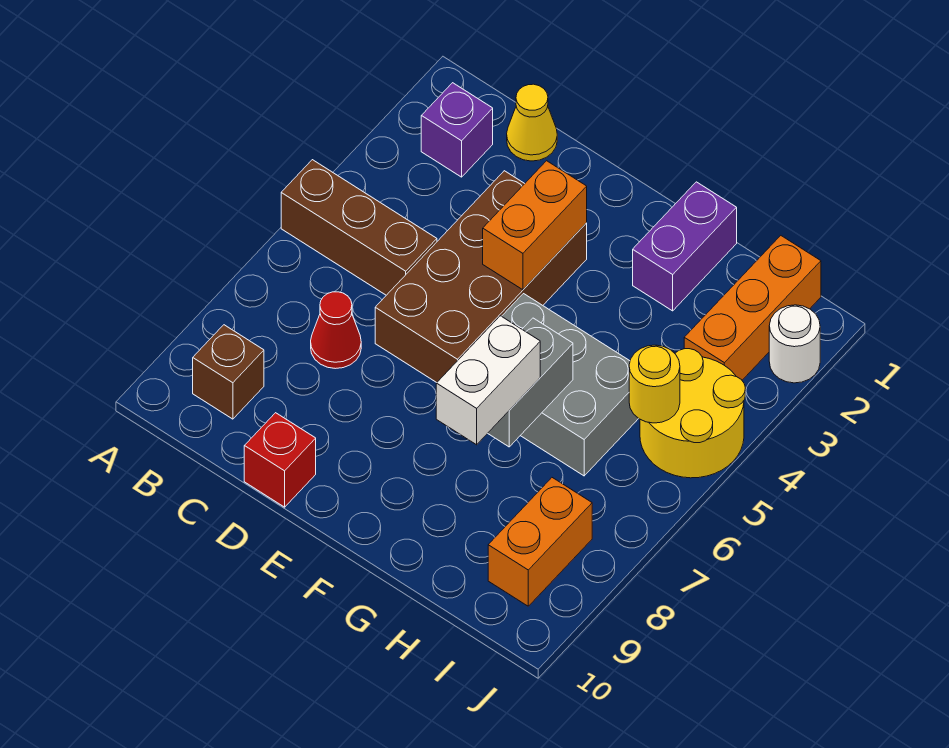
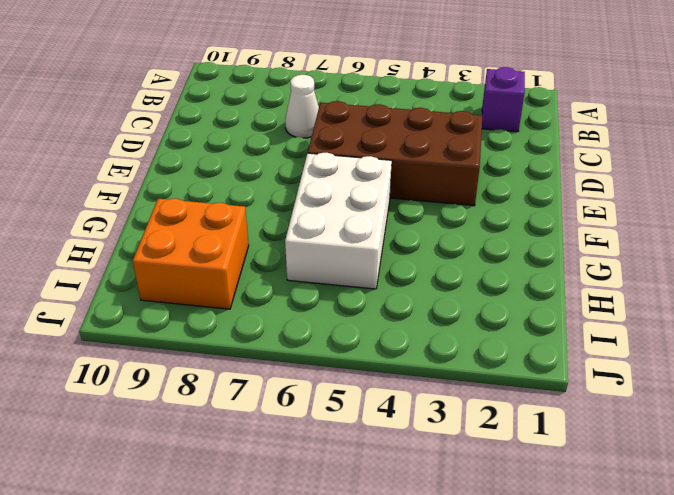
white 1x1 cone [285,75,319,138] -> red 1x1 cone [311,292,361,369]
white 2x3 brick [285,153,392,289] -> grey 2x3 brick [502,294,639,476]
orange 2x2 brick [133,198,249,309] -> orange 1x2 brick [488,478,592,606]
none -> brown 1x3 brick [281,160,437,295]
none -> brown 1x1 brick [193,325,264,419]
none -> yellow 1x1 cone [507,84,557,161]

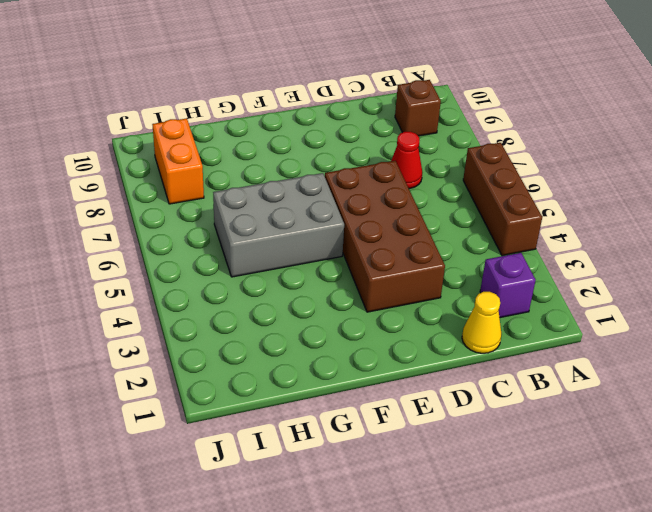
brown 1x3 brick [463,143,542,256] -> brown 1x3 brick turned to [281,160,437,295]
none -> red 1x1 brick [244,413,316,507]
none -> purple 1x2 brick [633,182,737,311]
none -> orange 1x3 brick [684,236,821,380]

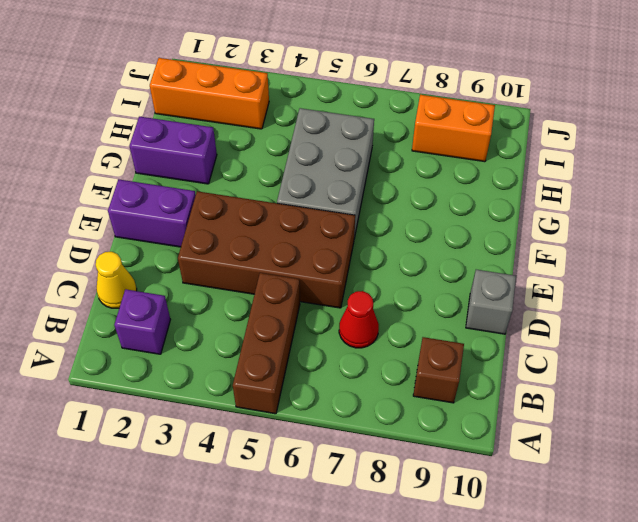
grey 1x1 brick [466,270,516,334] -> red 1x1 brick [244,413,316,507]
purple 1x2 brick [108,179,196,247] -> none
none -> yellow 2x2 round brick [640,349,745,478]
none -> white 1x1 round brick [769,305,820,383]
none -> orange 1x2 brick [483,161,587,290]

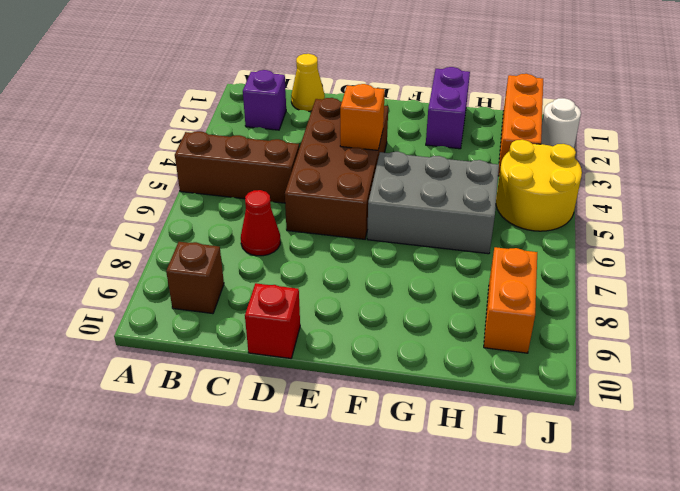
orange 1x1 brick [340,84,385,150] -> orange 1x2 brick [483,161,587,290]
none -> grey 1x2 brick [488,318,573,447]
none -> yellow 1x1 round brick [629,345,680,423]
none -> white 1x2 brick [436,316,540,445]

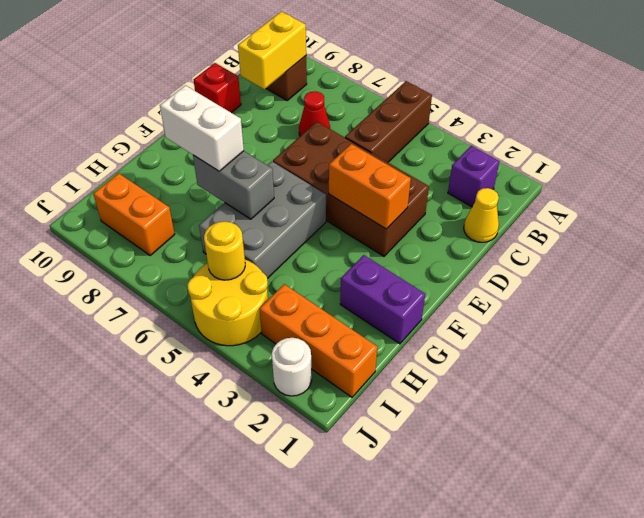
yellow 1x2 brick [238,11,306,89] -> none

